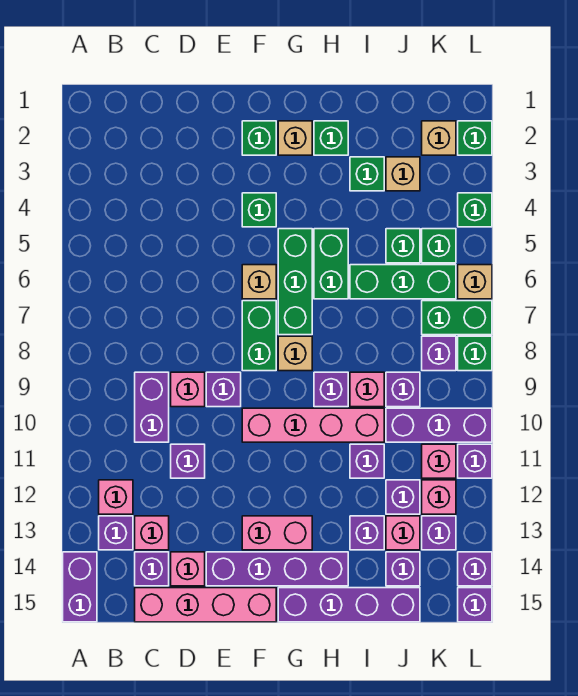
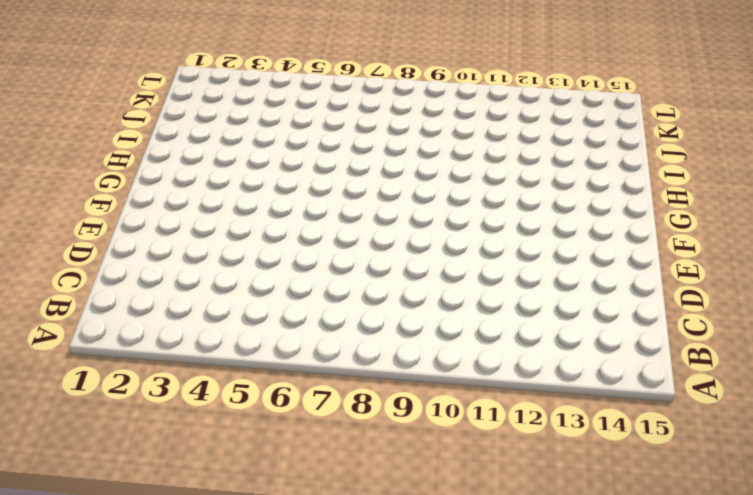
none -> purple 1x2 brick [63,552,97,622]
none -> pink 1x1 brick [99,480,133,514]
none -> purple 1x1 brick [99,516,133,550]
none -> purple 1x2 brick [135,372,169,442]

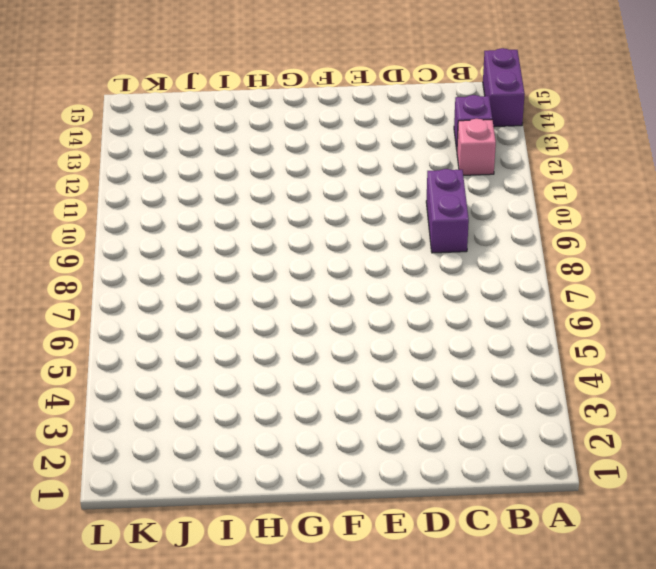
none -> pink 1x1 brick [135,516,169,550]
none -> purple 1x1 brick [135,552,169,586]
none -> pink 1x4 brick [135,588,276,622]
none -> pink 1x1 brick [171,372,205,407]

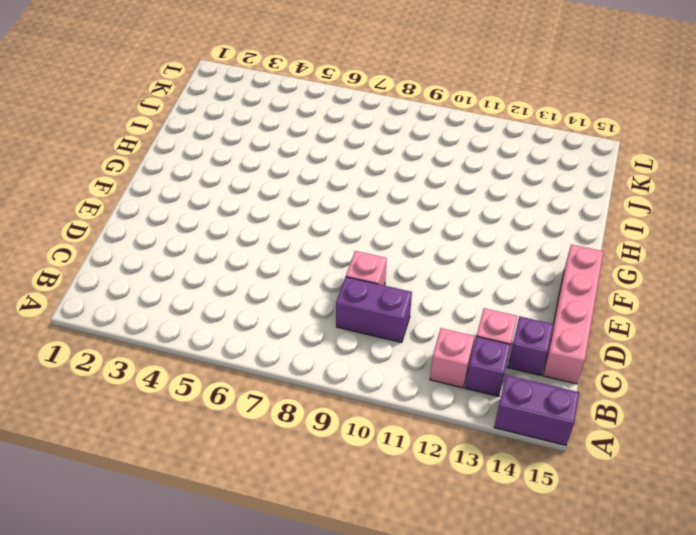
none -> purple 1x1 brick [171,444,205,478]
none -> pink 1x1 brick [171,552,205,586]
none -> purple 1x1 brick [206,372,241,407]
none -> purple 1x4 brick [206,552,348,586]

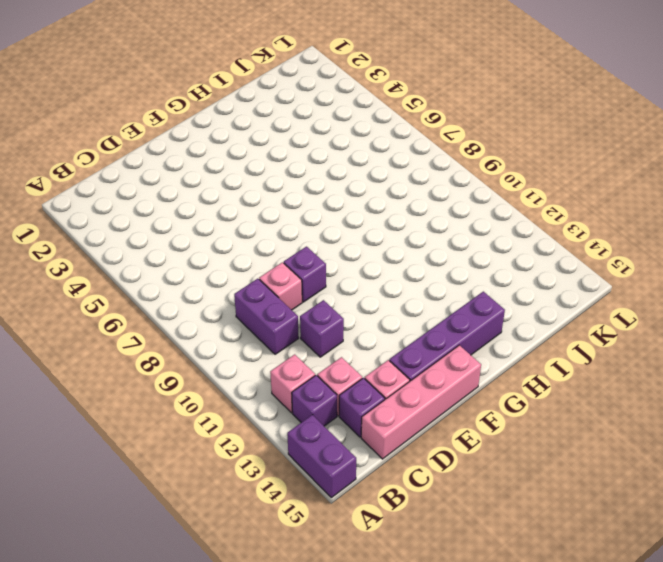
none -> green 1x1 brick [242,121,276,155]
none -> green 1x1 brick [242,193,276,227]
none -> tan 1x1 brick [242,265,276,299]
none -> green 1x2 brick [242,301,276,371]

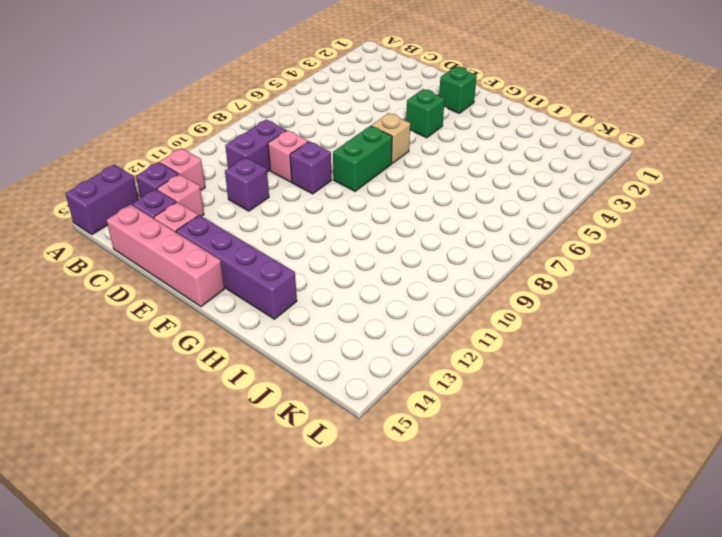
none -> pink 1x4 brick [242,408,384,442]
none -> pink 1x2 brick [242,516,312,550]
none -> tan 1x1 brick [278,121,312,155]
none -> green 1x3 brick [278,229,312,335]

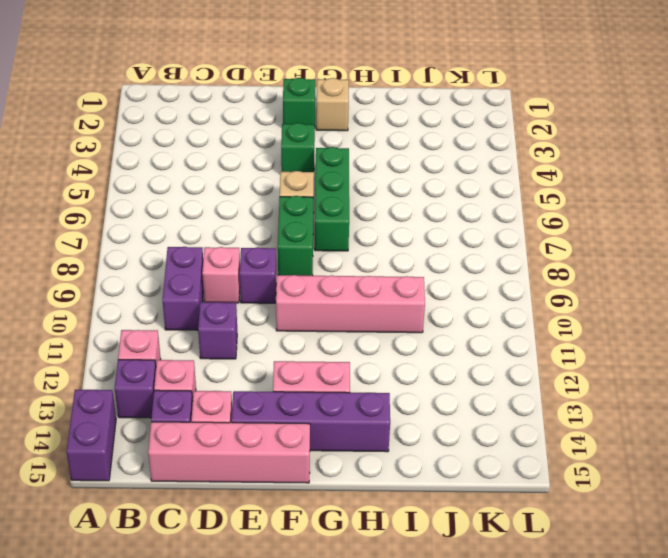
none -> tan 1x1 brick [278,336,312,371]
none -> purple 1x4 brick [278,588,420,622]
none -> green 1x1 brick [314,121,348,155]
none -> green 1x2 brick [314,229,348,299]

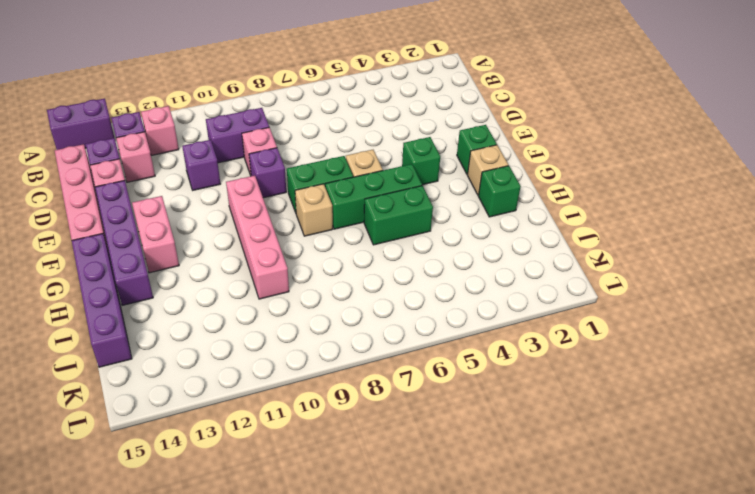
none -> purple 1x1 brick [314,372,348,407]
none -> green 1x1 brick [350,157,384,191]
none -> green 1x3 brick [350,265,456,299]
none -> pink 1x1 brick [350,372,384,407]

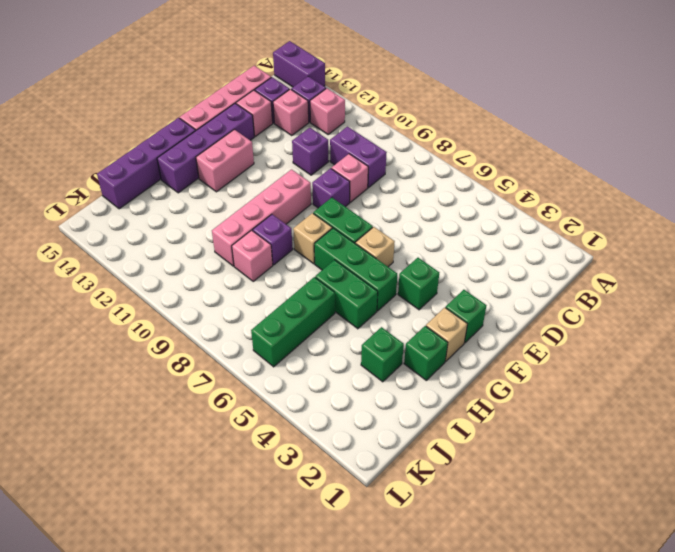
none -> purple 1x1 brick [350,444,384,478]
none -> purple 1x1 brick [350,516,384,550]
none -> tan 1x1 brick [386,157,420,191]
none -> green 1x1 brick [386,229,420,263]

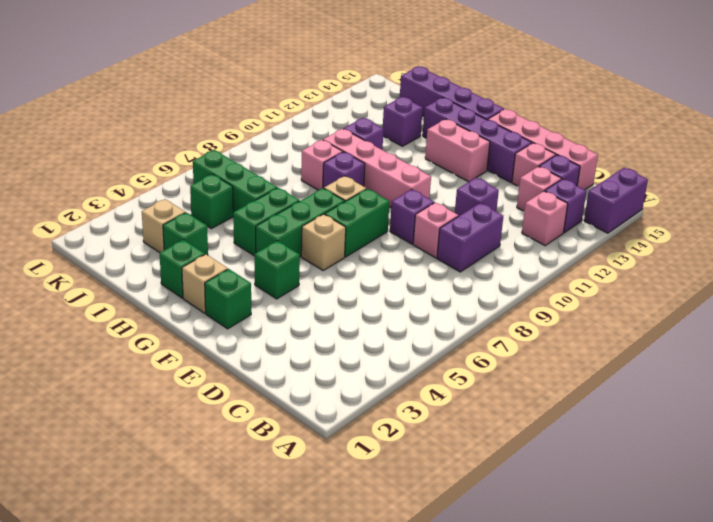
none -> purple 1x1 brick [386,372,420,407]
none -> purple 1x3 brick [386,408,492,442]
none -> purple 1x1 brick [386,480,420,514]
none -> pink 1x1 brick [386,516,420,550]

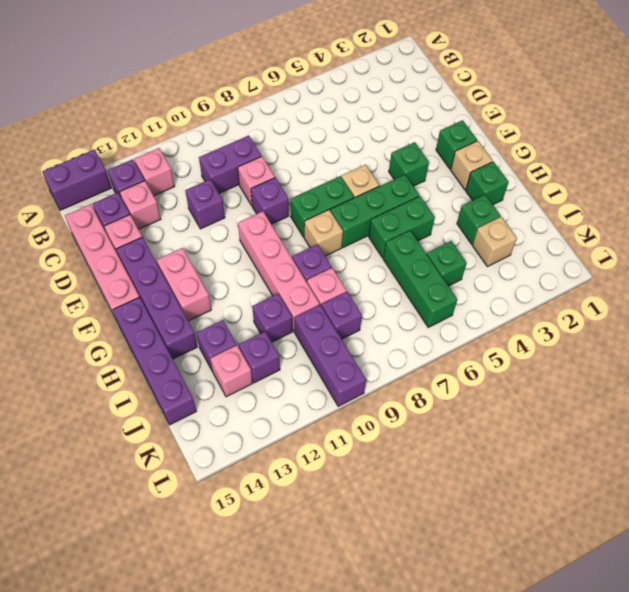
none -> purple 1x1 brick [386,552,420,586]
none -> tan 1x1 brick [422,121,456,155]
none -> green 1x1 brick [422,229,456,263]
none -> green 1x2 brick [422,301,492,335]

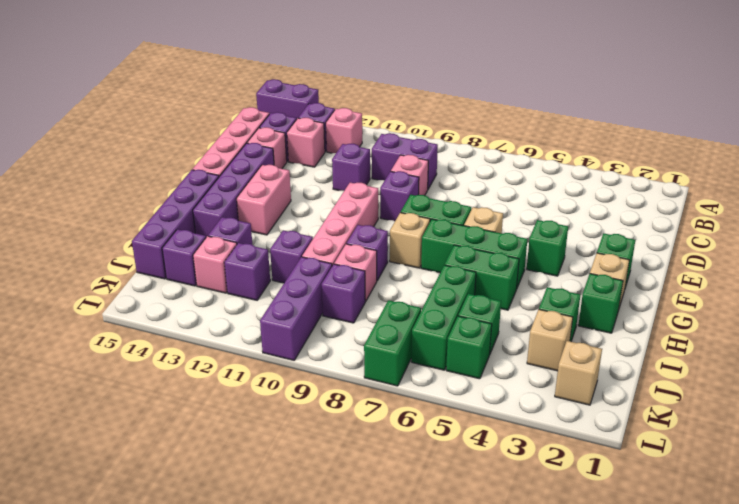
none -> purple 1x1 brick [422,336,456,371]
none -> pink 1x1 brick [422,444,456,478]
none -> pink 1x1 brick [422,480,456,514]
none -> purple 1x1 brick [422,516,456,550]

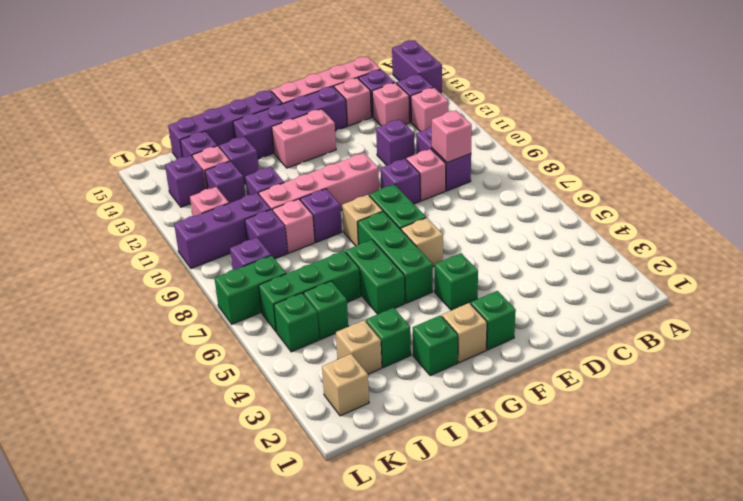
pink 1x1 brick [432,110,472,163] -> pink 1x1 brick moved to [422,480,456,514]
none -> green 1x1 brick [458,121,492,155]
none -> green 1x1 brick [458,193,492,227]
none -> tan 1x1 brick [458,265,492,299]
none -> green 1x1 brick [458,336,492,371]

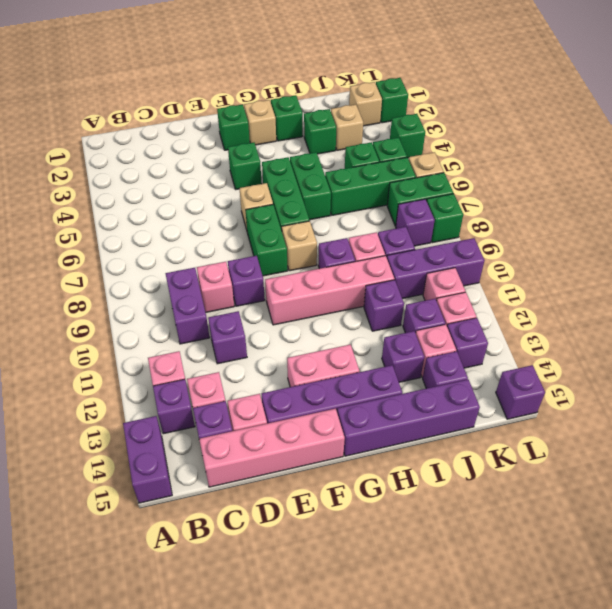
none -> purple 1x1 brick [458,444,492,478]
none -> purple 1x1 brick [458,552,492,586]

